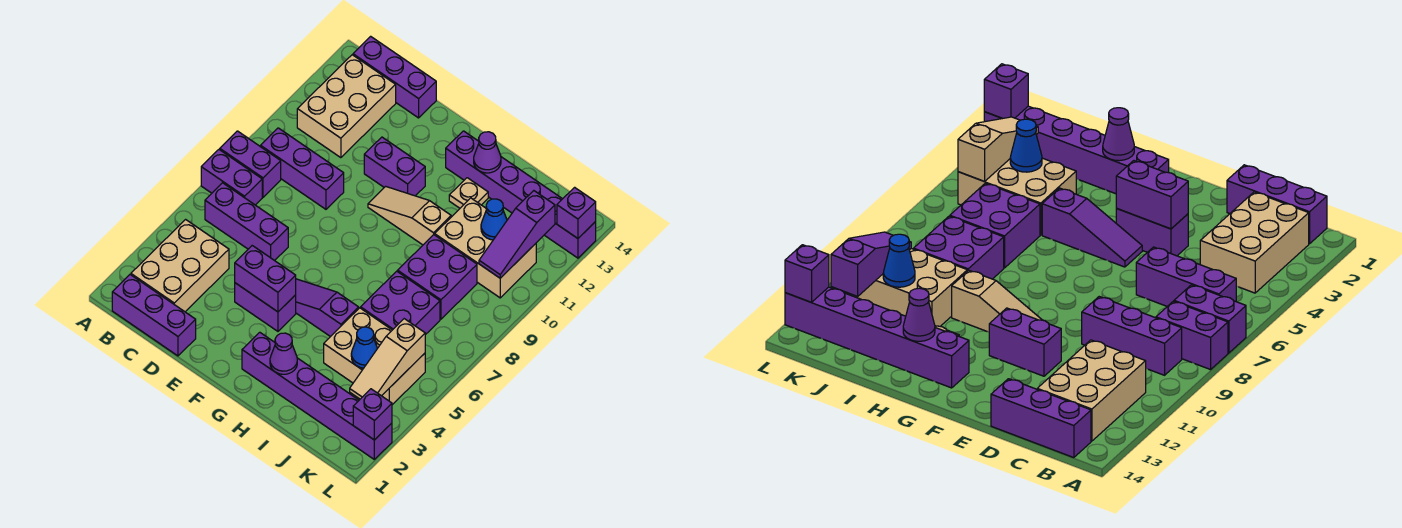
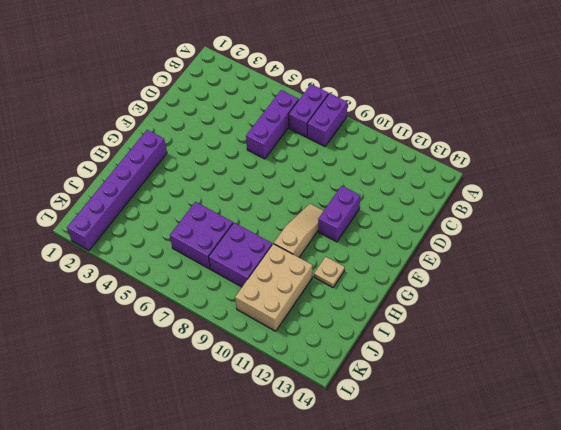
none -> purple 1x3 brick [112,275,196,356]
none -> tan 2x3 brick [131,220,229,312]
none -> purple 1x3 brick [260,128,344,209]

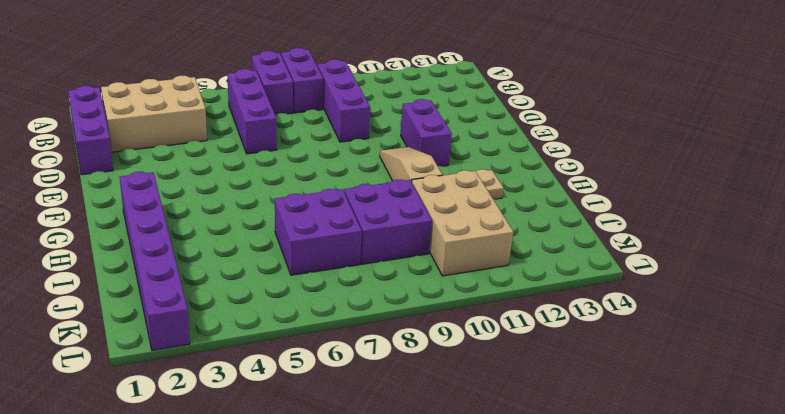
none -> tan 2x3 brick [297,55,396,158]
none -> purple 1x3 brick [353,36,436,118]
none -> purple 1x2 brick [235,283,296,331]

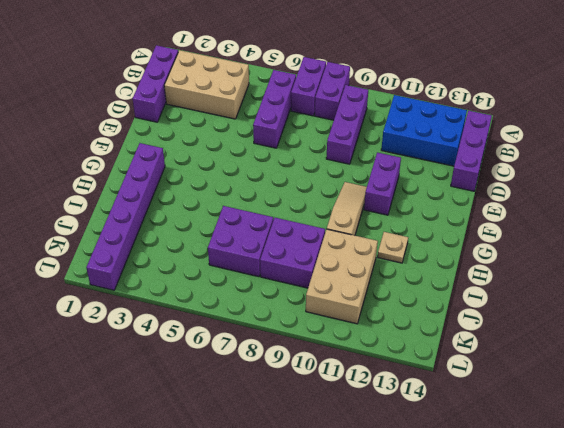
blue 2x3 brick [381,95,467,166] -> tan 2x3 brick [297,55,396,158]
none -> purple 1x2 brick [235,283,296,331]
none -> purple 1x3 slope [296,279,359,337]
none -> purple 1x6 brick [446,131,596,258]

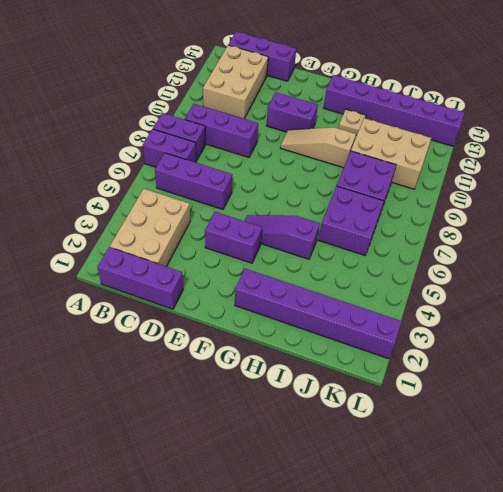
none -> tan 2x3 brick [324,308,425,405]
none -> purple 1x2 brick [235,246,296,312]
none -> purple 1x1 cone [270,333,297,374]

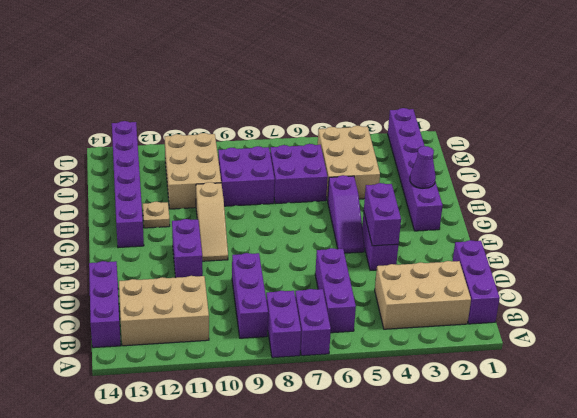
none -> purple 1x1 cone [474,132,501,173]
none -> blue 1x1 cone [351,327,378,368]
none -> blue 1x1 cone [481,199,507,240]

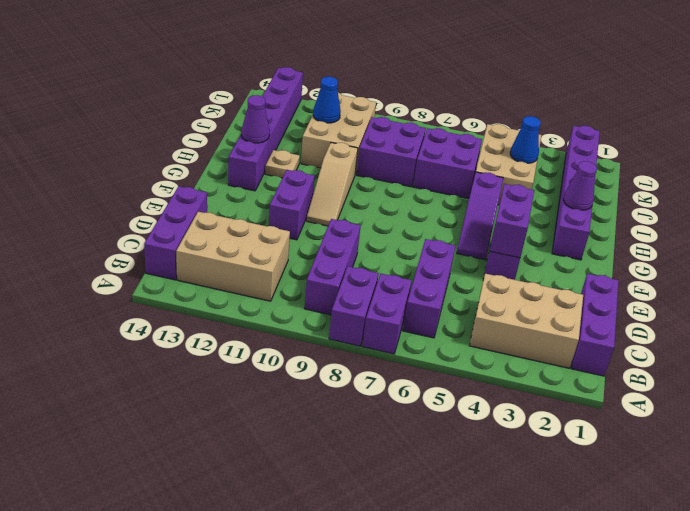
none -> tan 1x3 slope [350,319,425,399]
none -> purple 1x3 slope [479,191,555,278]
none -> purple 1x1 brick [353,389,392,440]

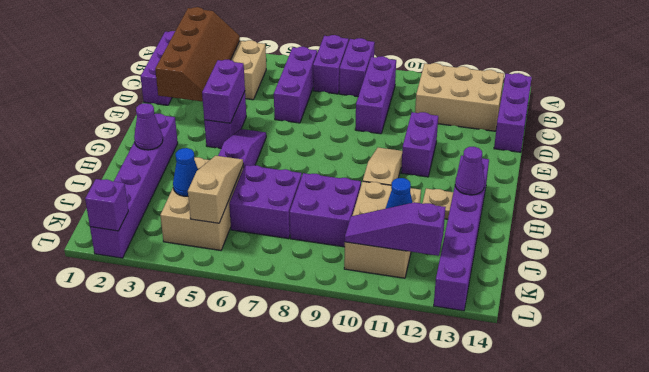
brown 2x4 slope [155,7,240,101] -> none
tan 1x3 slope [188,156,243,223] -> tan 1x3 slope turned to [350,319,425,399]
none -> purple 1x1 brick [557,187,596,238]

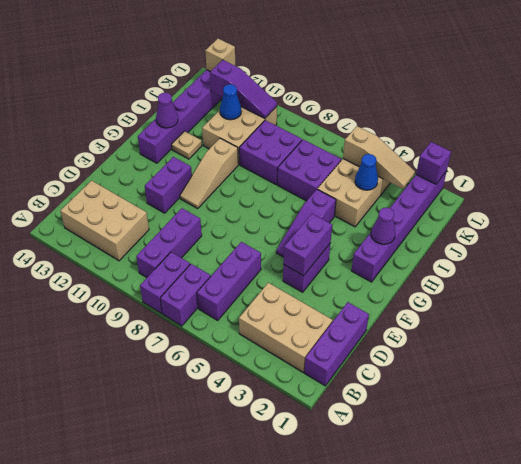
tan 1x1 brick [205,39,235,72] -> purple 1x1 brick [557,187,596,238]
none -> purple 1x3 brick [353,36,436,118]

